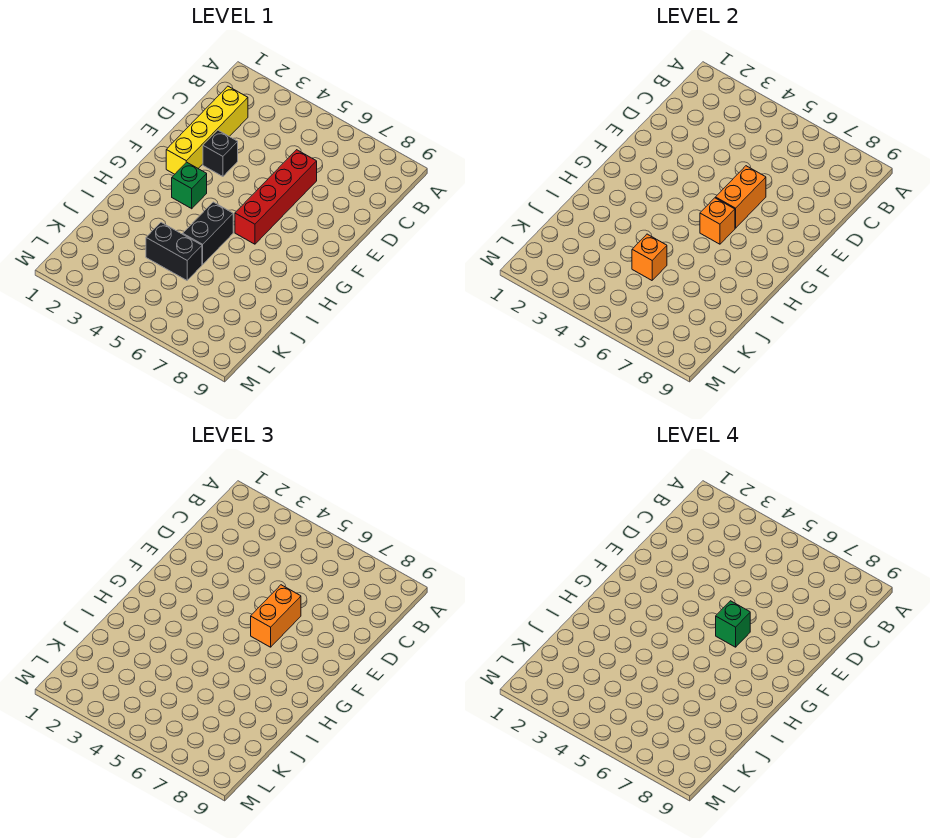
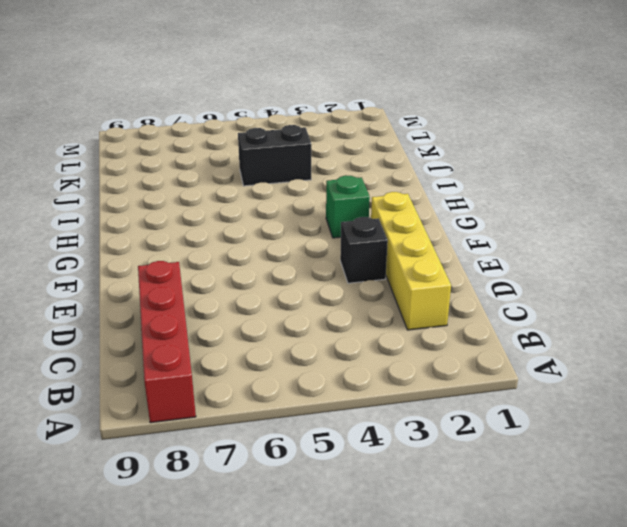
red 1x4 brick [138,261,196,423] -> red 1x4 brick moved to [235,150,317,244]
none -> black 1x2 brick [183,202,233,264]
none -> orange 1x2 brick [716,166,766,228]

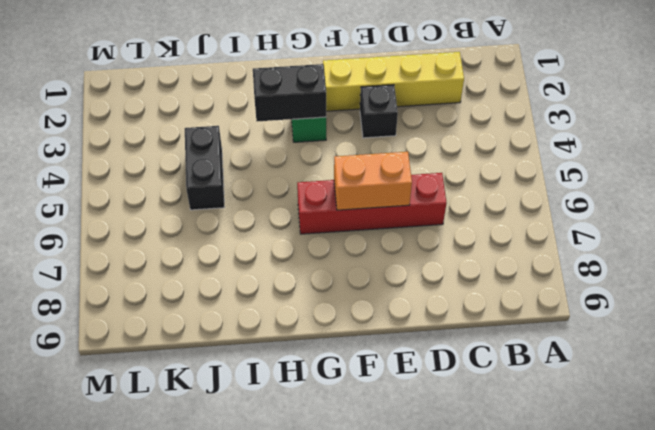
black 1x2 brick [253,64,326,121] -> black 1x2 brick moved to [183,202,233,264]
none -> orange 1x1 brick [700,198,735,244]
none -> orange 1x1 brick [632,234,667,280]

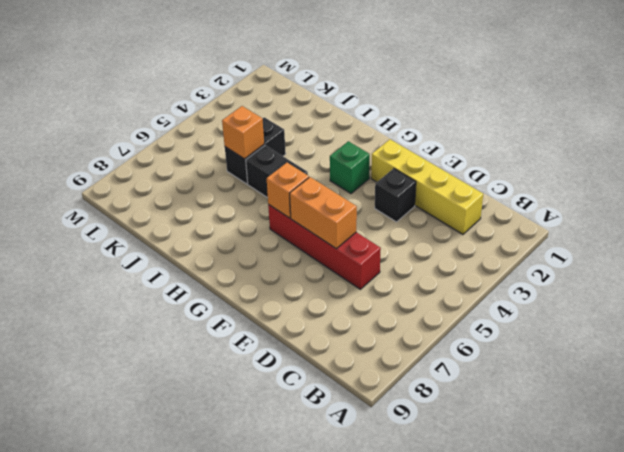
none -> orange 1x2 brick [251,585,301,647]
none -> green 1x1 brick [716,601,750,647]

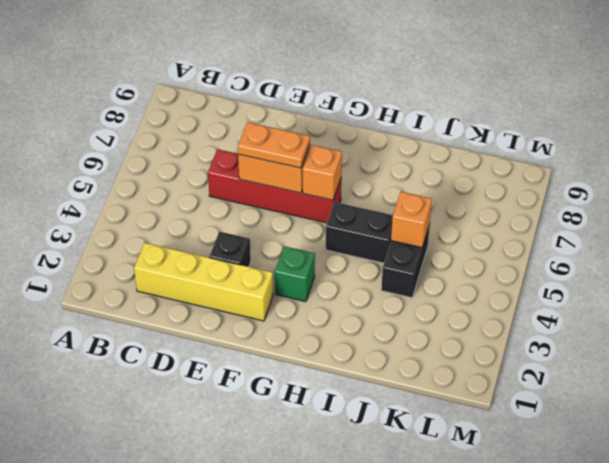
orange 1x2 plate [238,122,310,168] -> orange 1x2 brick [251,585,301,647]
none -> green 1x1 brick [716,601,750,647]

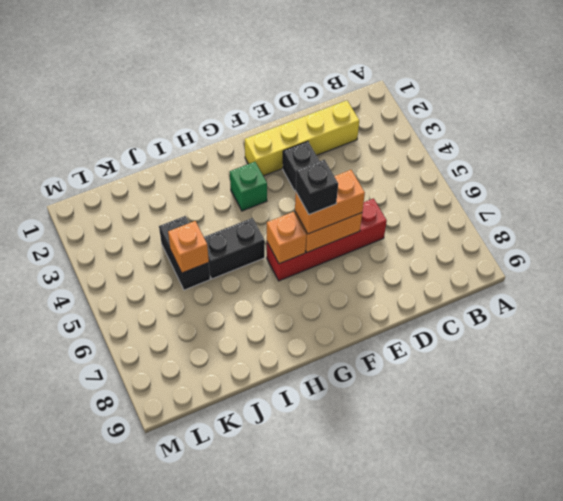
black 1x1 brick [296,160,338,214] -> green 1x1 brick [716,601,750,647]

